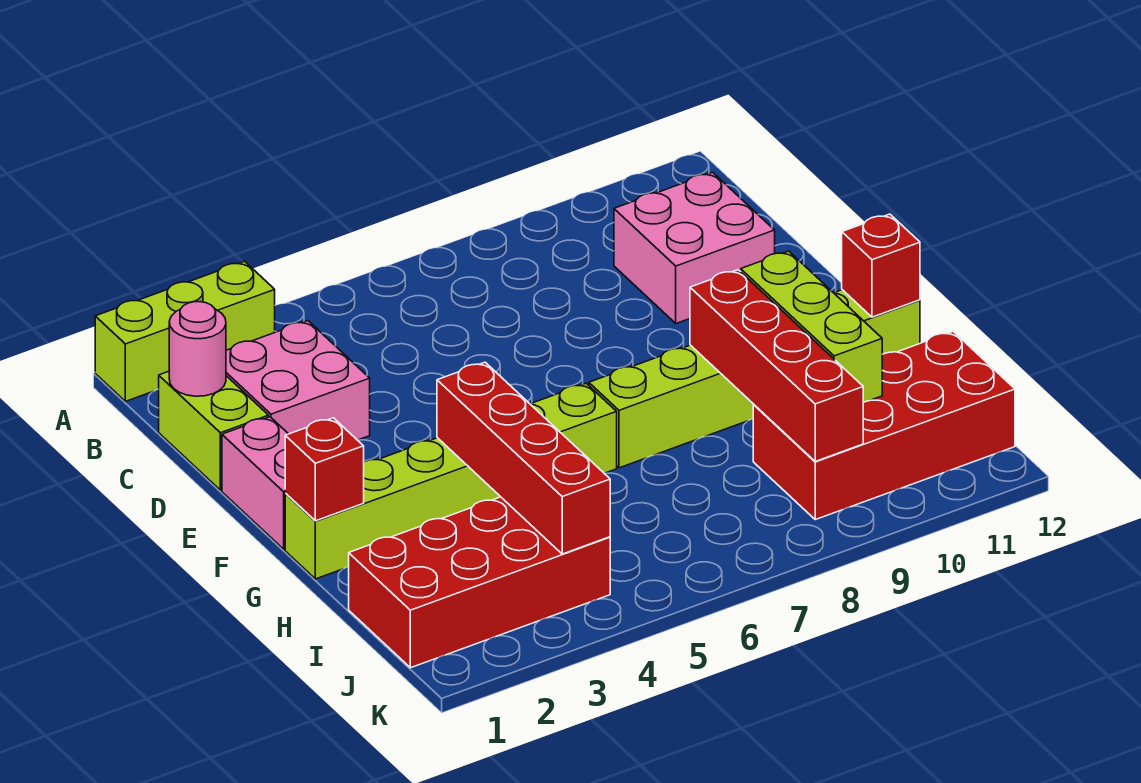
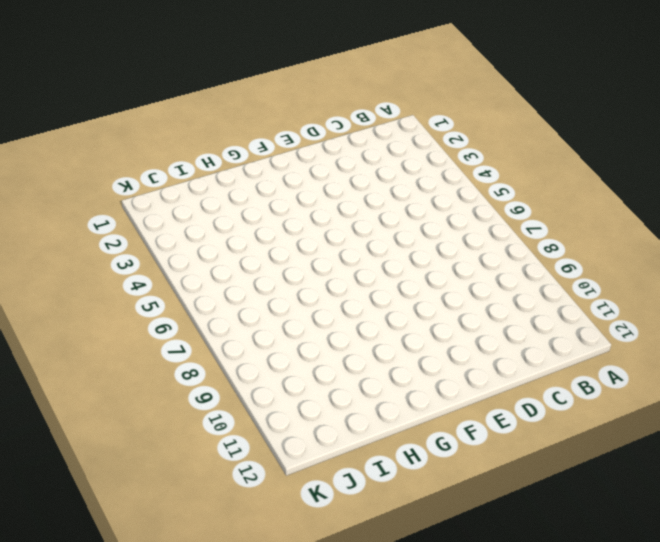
none -> lime 1x3 brick [95,261,275,401]
none -> lime 1x2 brick [159,371,269,490]
none -> pink 2x2 brick [226,321,370,440]

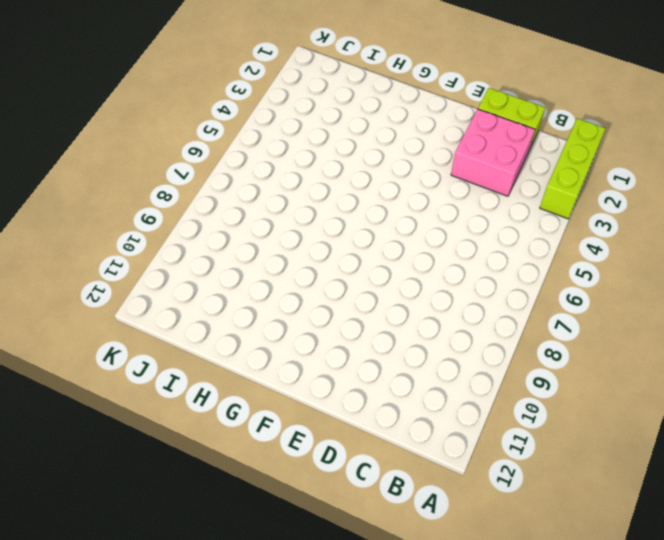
none -> pink 2x2 brick [614,172,775,323]
none -> pink 1x2 brick [222,417,288,549]
none -> lime 1x6 brick [285,383,617,579]

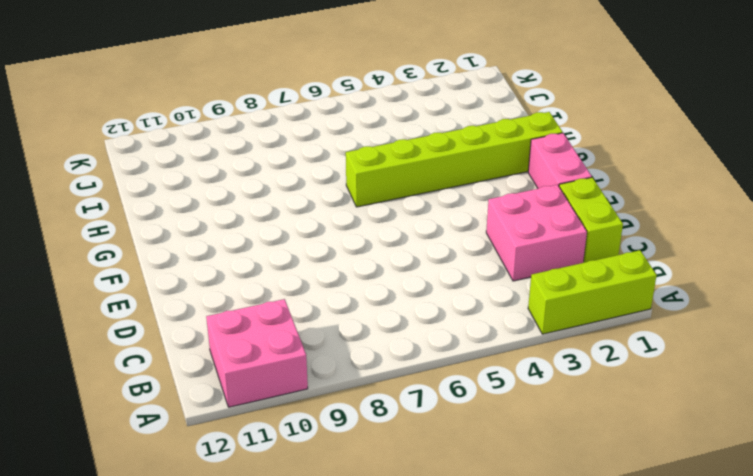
pink 2x2 brick [206,299,308,407] -> pink 2x2 brick moved to [614,172,775,323]
none -> lime 1x6 brick [589,290,920,468]
none -> red 2x4 brick [349,497,610,668]
none -> red 2x4 brick [753,331,1015,520]

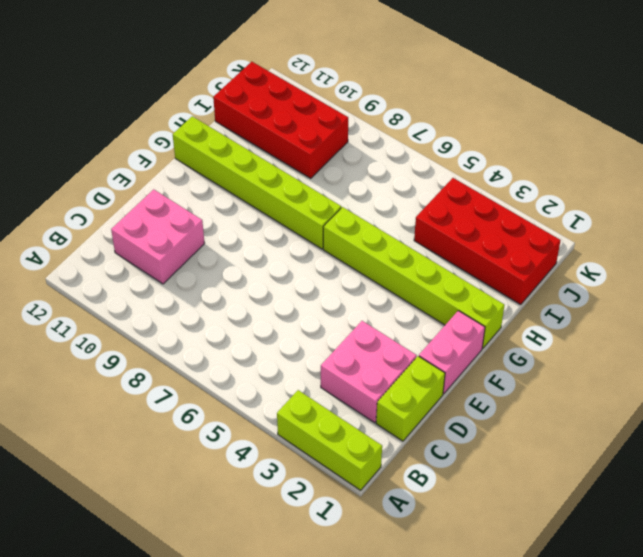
none -> pink 1x1 round brick [169,302,226,396]
none -> red 1x1 brick [285,418,364,521]
none -> red 1x4 brick [437,362,610,554]

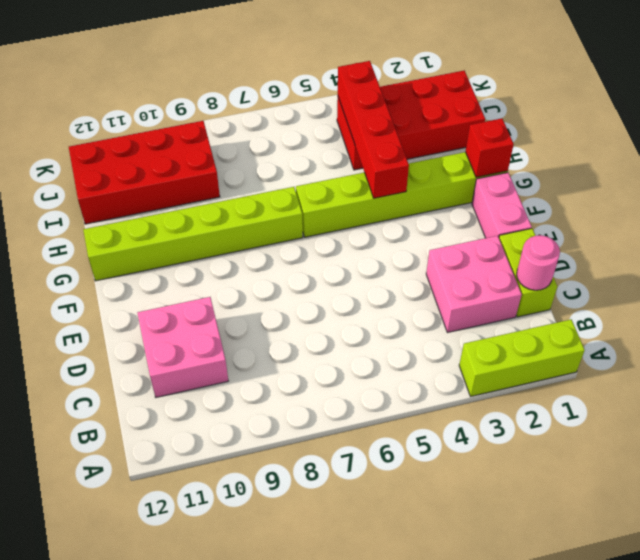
none -> red 1x4 brick [690,270,863,461]
none -> lime 1x3 brick [741,251,882,403]
none -> red 1x1 brick [842,214,920,317]

